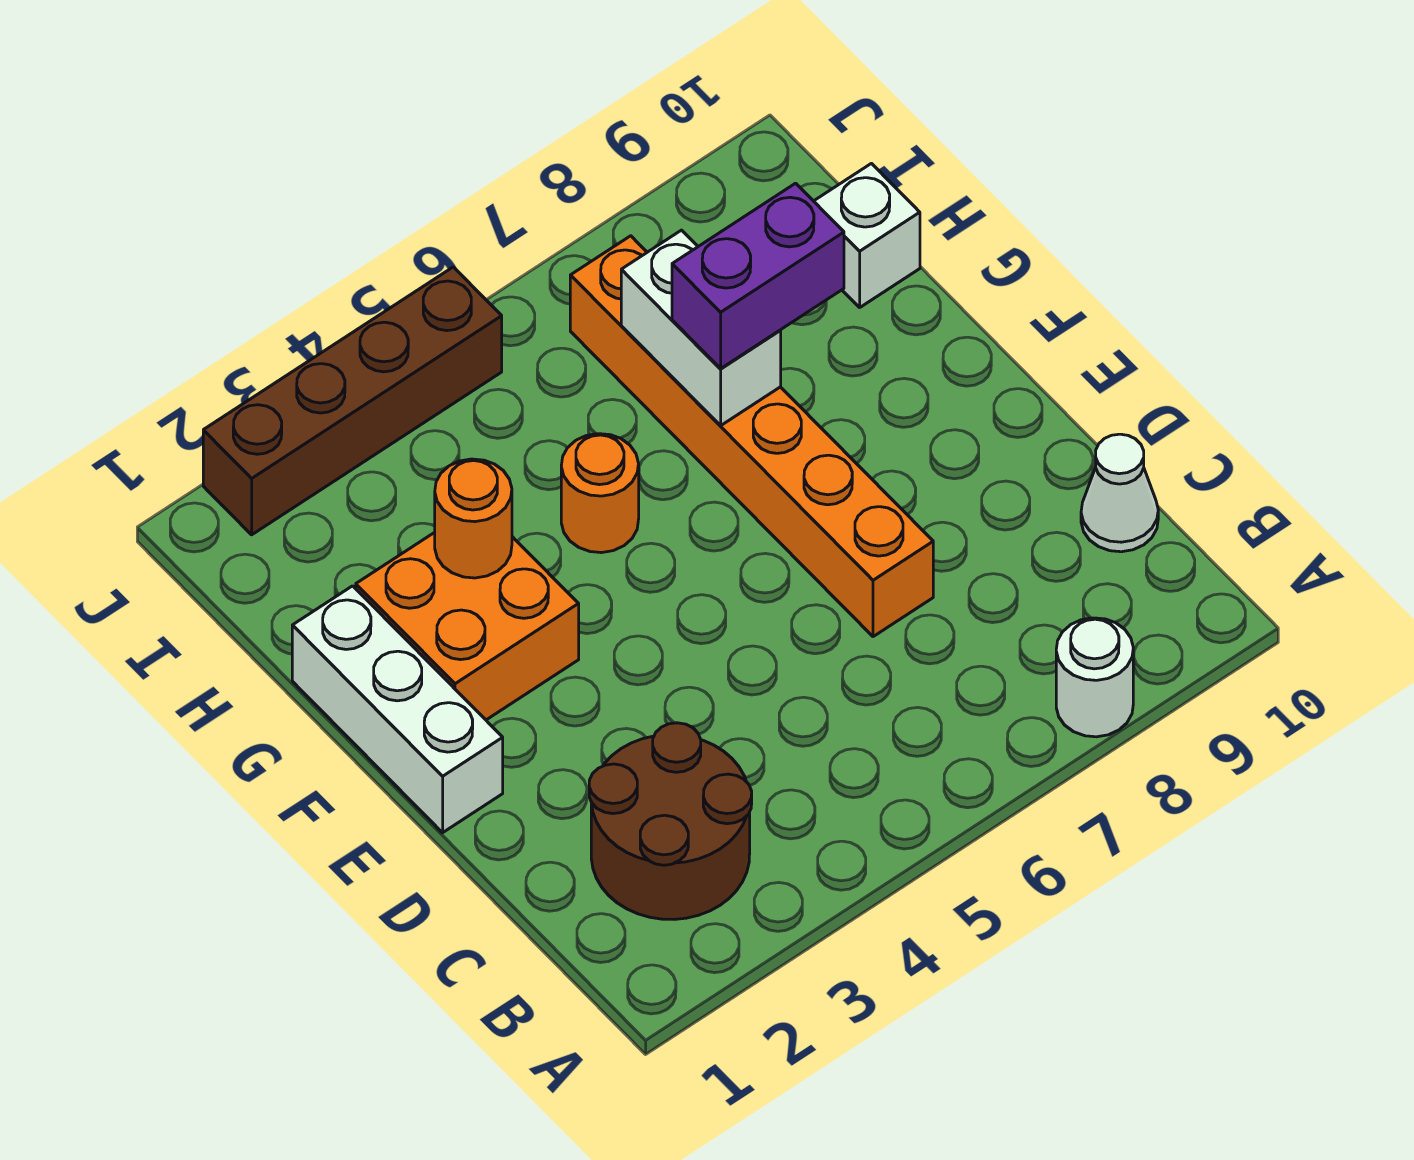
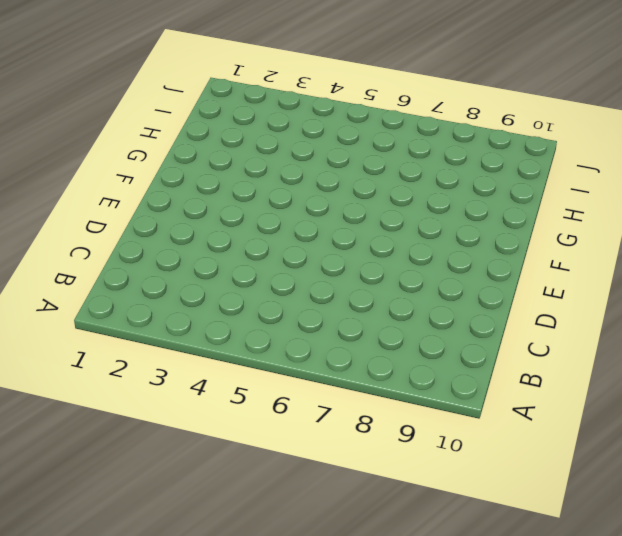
none -> white 1x1 round brick [1056,618,1133,737]
none -> brown 2x2 round brick [589,723,752,919]
none -> white 1x1 cone [1081,434,1158,552]

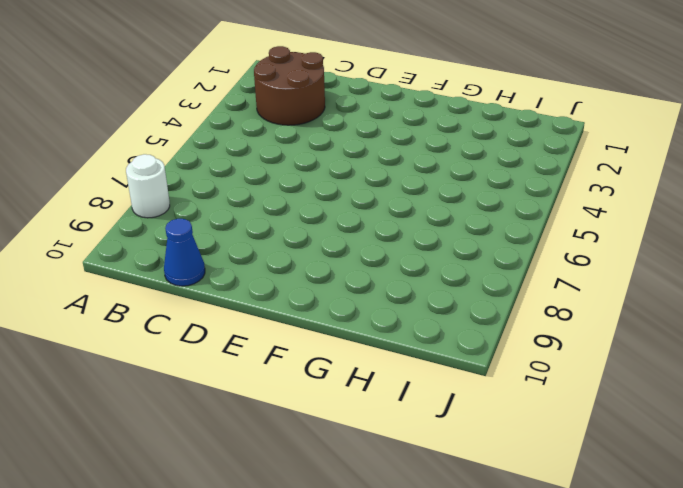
blue 1x1 cone [164,219,205,286] -> white 1x1 cone [1081,434,1158,552]
none -> orange 1x6 brick [570,236,933,637]
none -> white 1x3 brick [292,586,503,833]
none -> orange 2x2 brick [356,532,579,720]

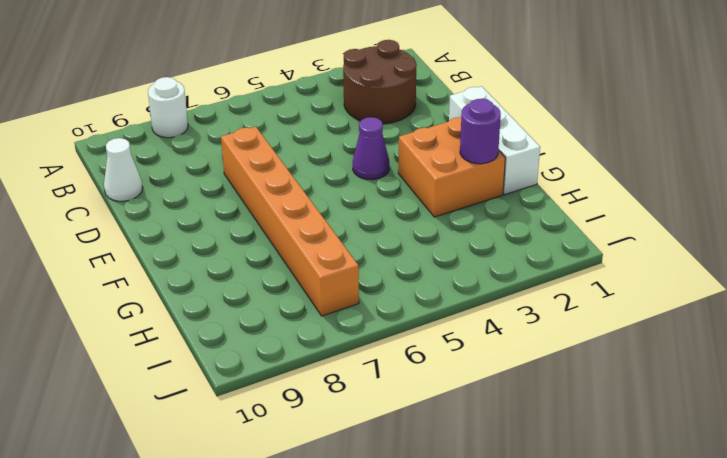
purple 1x1 cone [353,117,389,180] -> none
purple 1x1 round brick [460,99,501,164] -> none
none -> orange 1x1 round brick [561,434,639,553]
none -> white 1x1 brick [814,164,920,307]
none -> brown 1x4 brick [203,267,502,535]

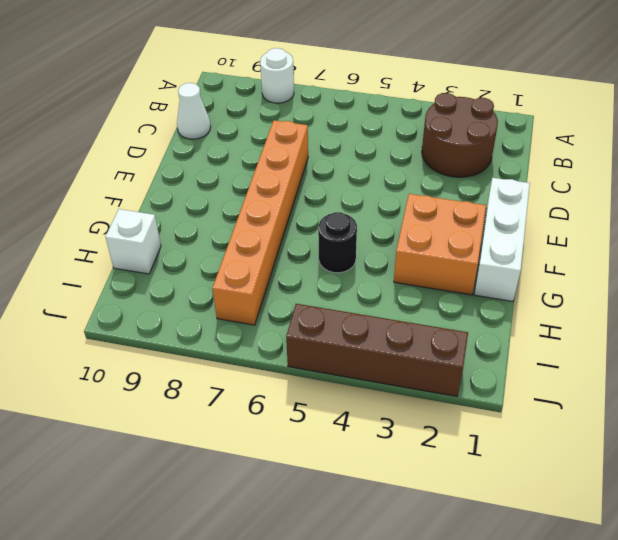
black 1x1 round brick [318,212,357,273] -> orange 1x1 round brick [561,434,639,553]
none -> orange 1x1 round brick [435,459,512,578]
none -> white 1x2 brick [621,230,781,425]
none -> purple 1x2 brick [672,183,844,369]

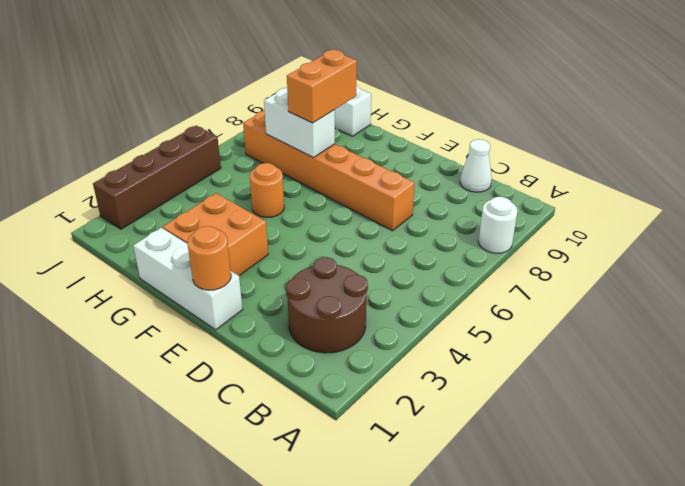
orange 1x1 round brick [187,226,231,290] -> orange 1x1 round brick moved to [435,459,512,578]
orange 1x2 brick [287,50,357,123] -> purple 1x2 brick [672,183,844,369]

